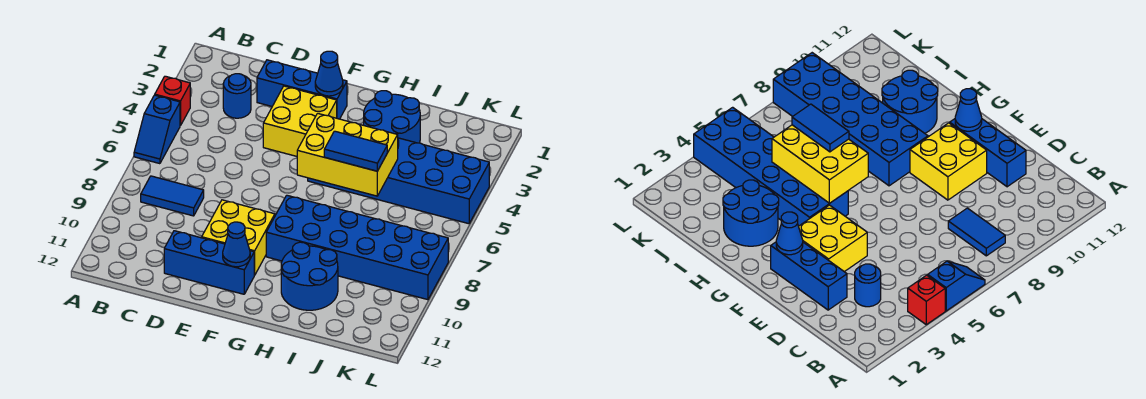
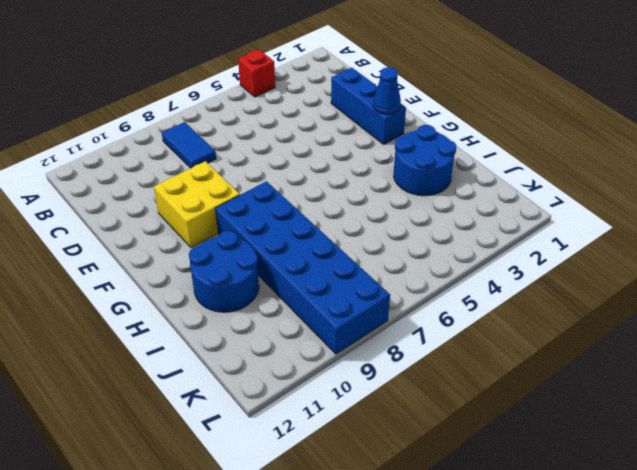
none -> blue 1x2 slope [134,95,180,164]
none -> blue 1x1 round brick [223,74,251,118]
none -> blue 1x3 brick [164,231,254,294]

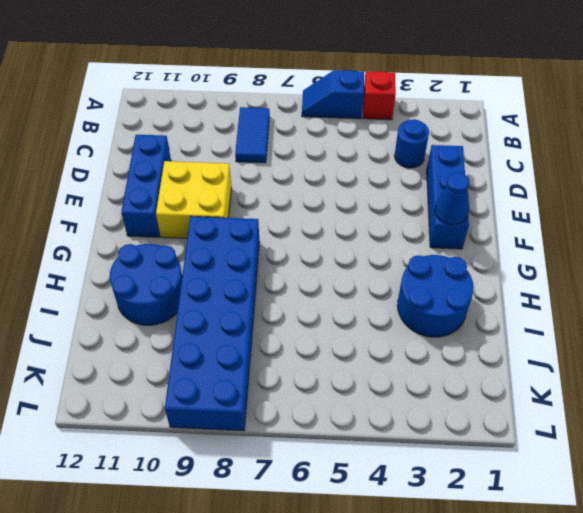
none -> yellow 2x2 brick [263,86,337,156]
none -> blue 2x6 brick [308,138,489,224]
none -> blue 1x1 cone [223,222,250,267]

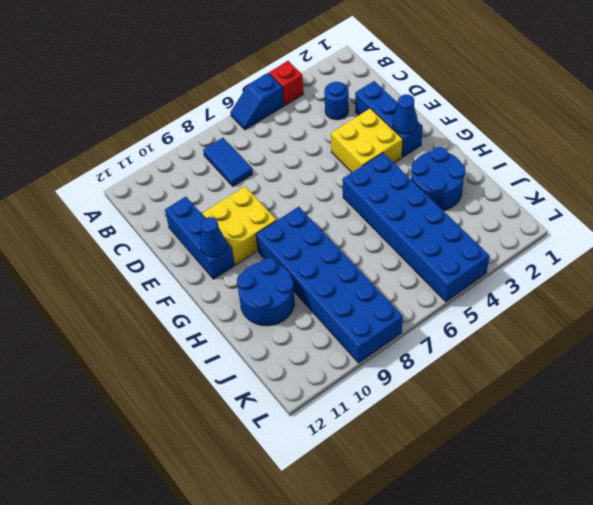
none -> yellow 2x3 brick [297,113,398,196]
none -> blue 1x2 tile [324,131,387,171]

